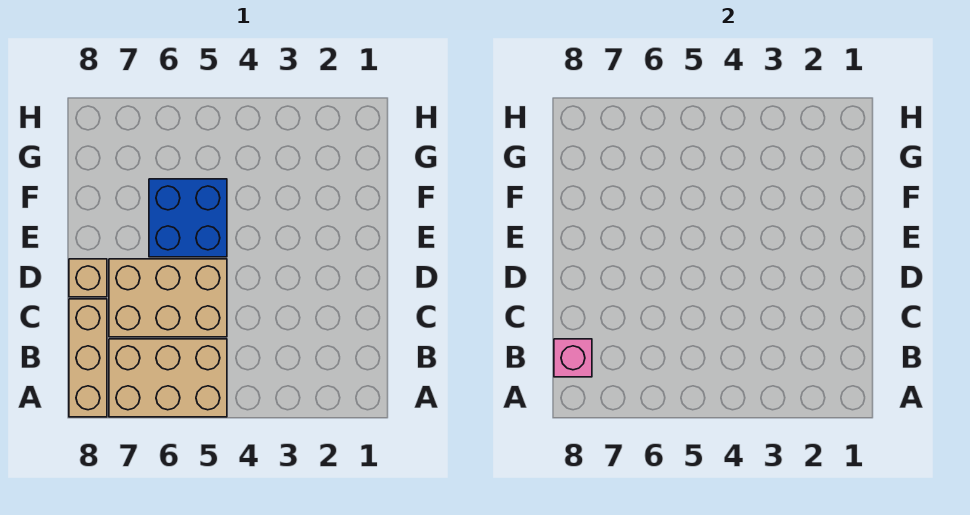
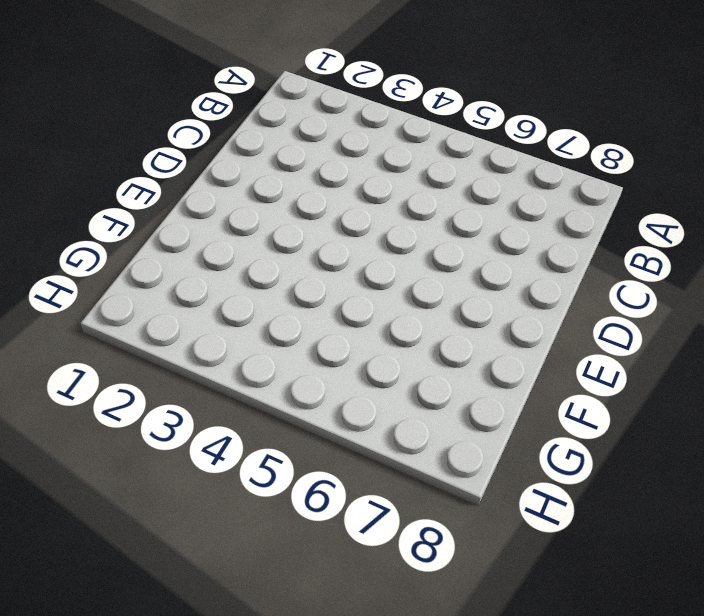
none -> tan 2x3 brick [109,339,227,417]
none -> tan 1x3 brick [69,299,107,417]

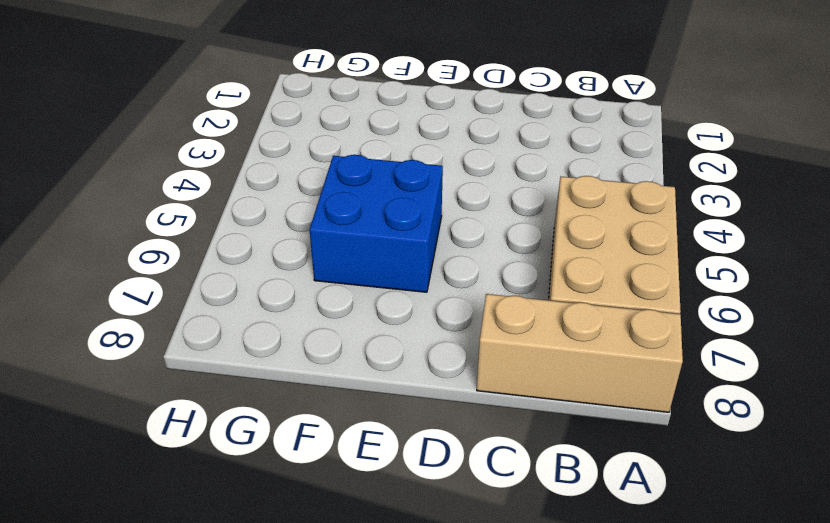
none -> tan 2x3 brick [109,259,227,337]
none -> tan 1x1 brick [69,259,107,297]

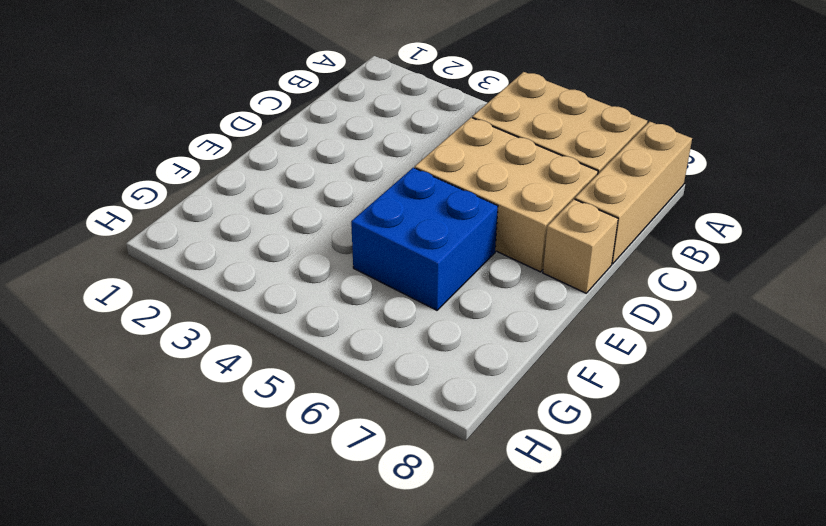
none -> pink 1x1 brick [554,339,592,377]

